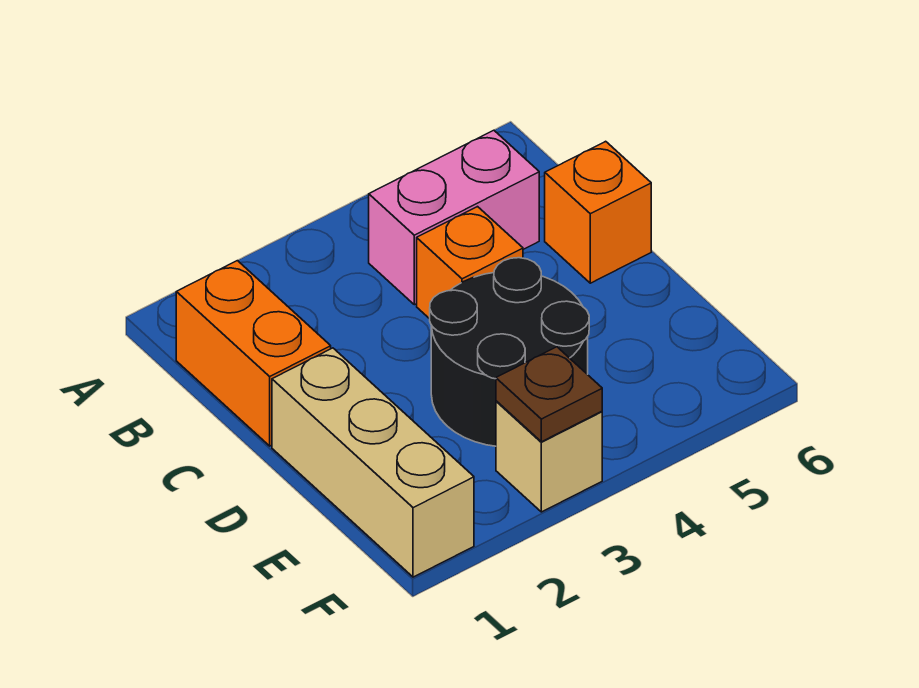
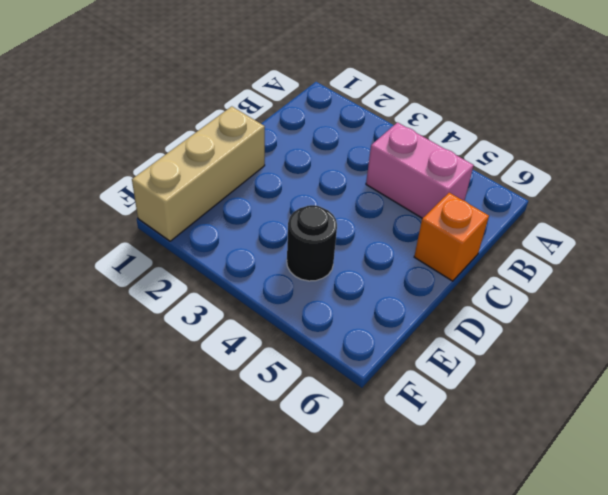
black 1x1 round brick [287,205,337,281] -> black 2x2 round brick [430,258,589,446]
none -> orange 1x2 brick [176,261,331,446]
none -> orange 1x1 brick [417,207,523,319]

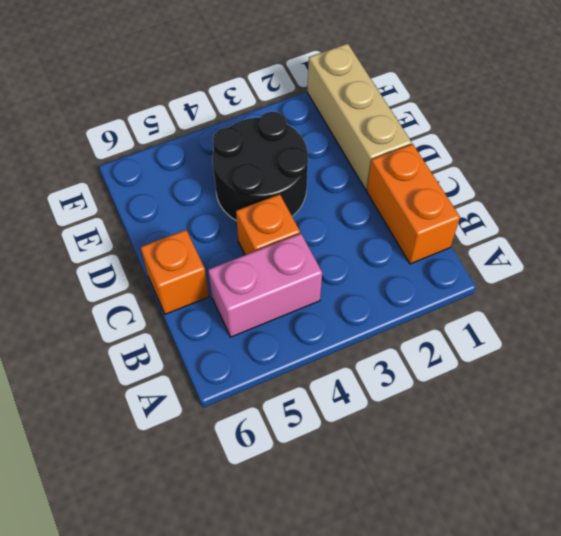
none -> tan 1x1 brick [496,401,602,512]
none -> brown 1x1 plate [496,347,602,442]

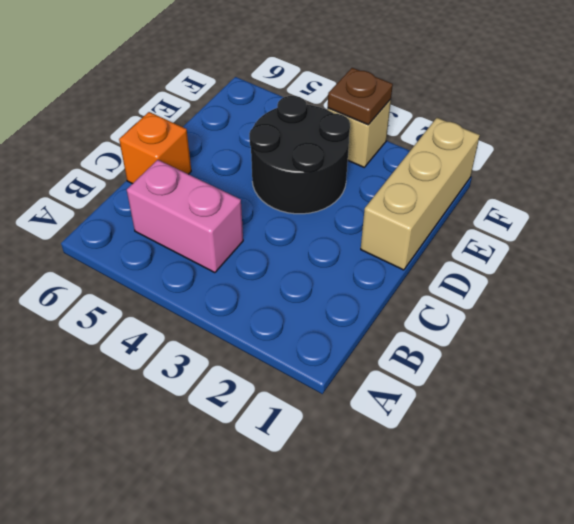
none -> orange 1x2 brick [176,261,331,446]
none -> orange 1x1 brick [417,207,523,319]

